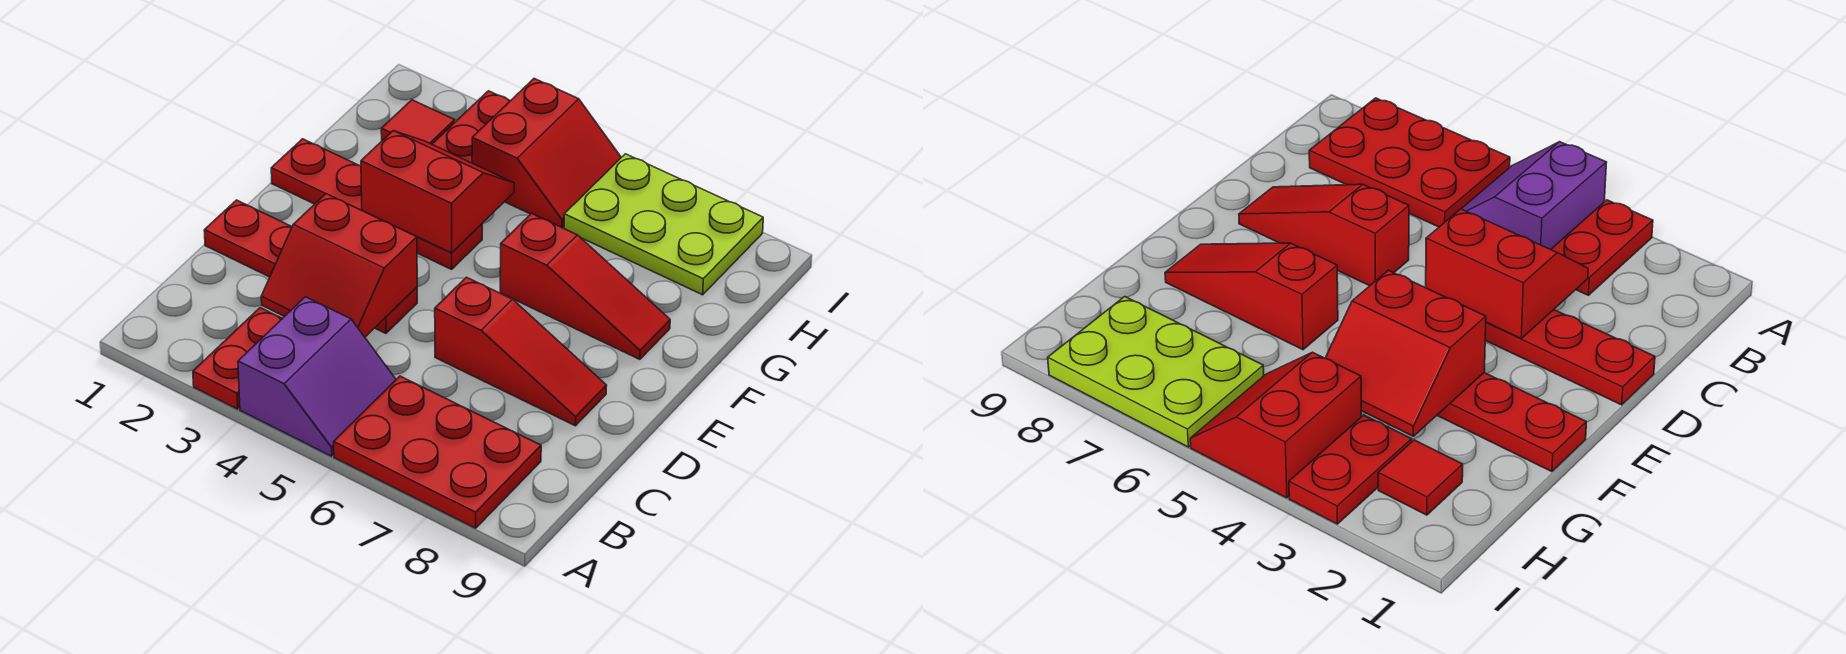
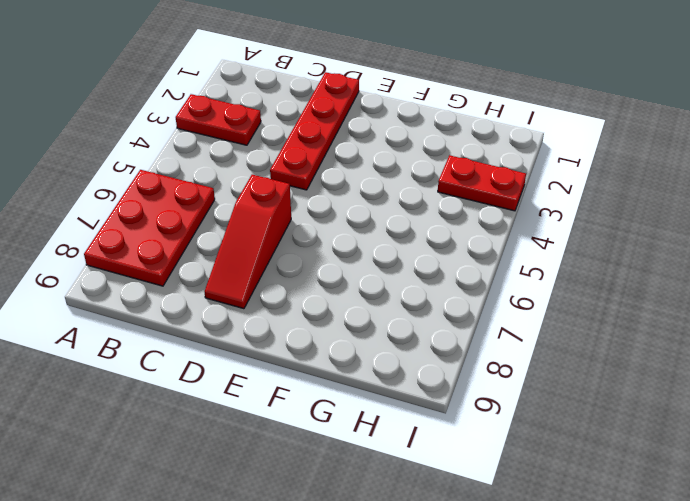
none -> purple 2x2 slope [238,297,396,456]
none -> red 1x4 plate [271,139,482,269]
none -> red 1x3 slope [500,214,670,359]

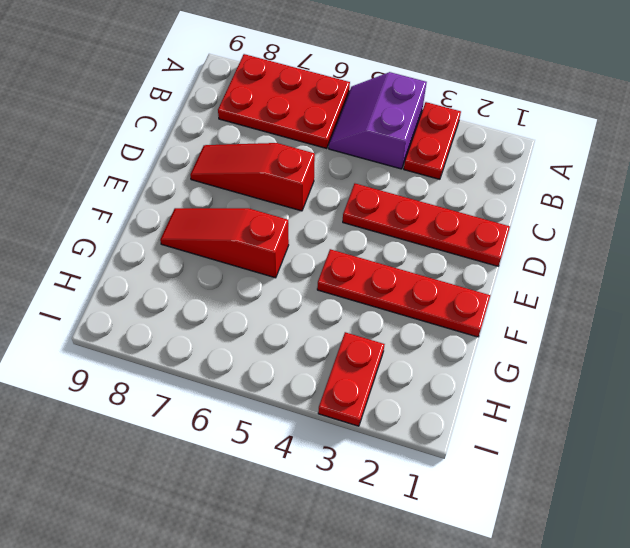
none -> red 1x1 tile [381,100,455,144]
none -> red 2x2 slope [472,79,621,228]
none -> lime 2x3 plate [564,154,763,295]

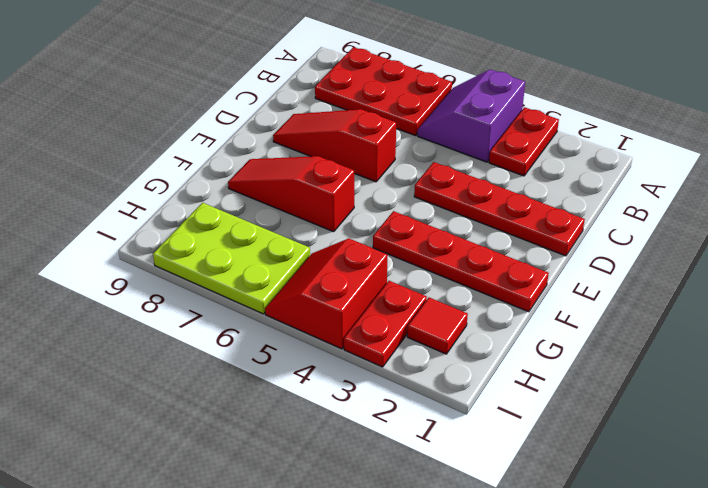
none -> red 2x2 slope [261,194,417,337]
none -> red 2x2 slope [361,131,514,253]

